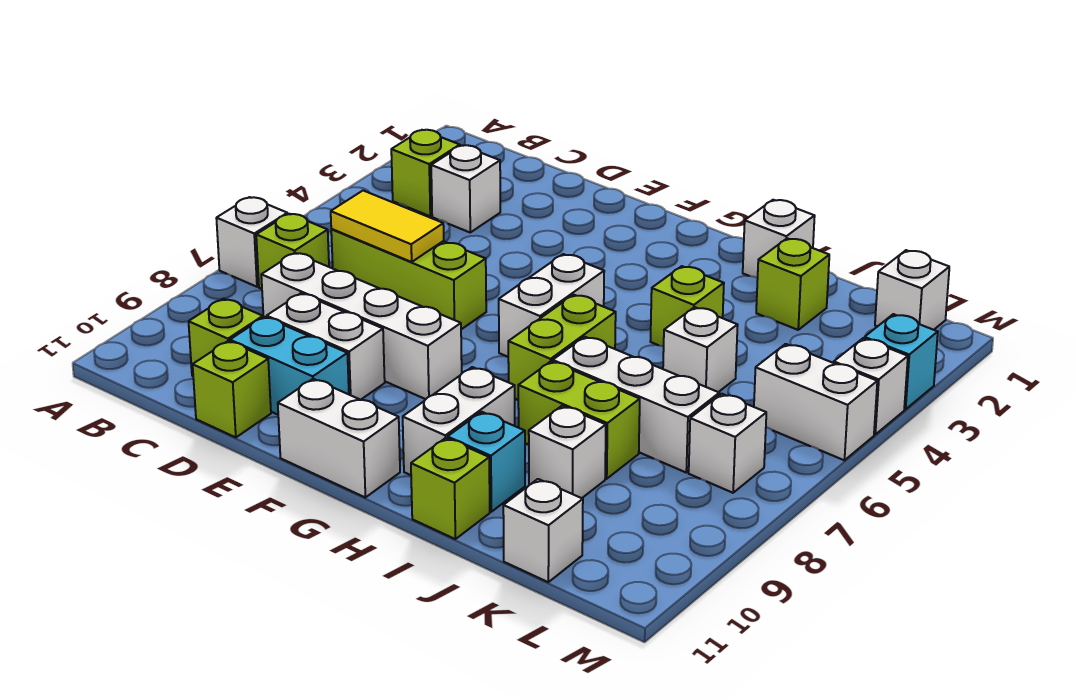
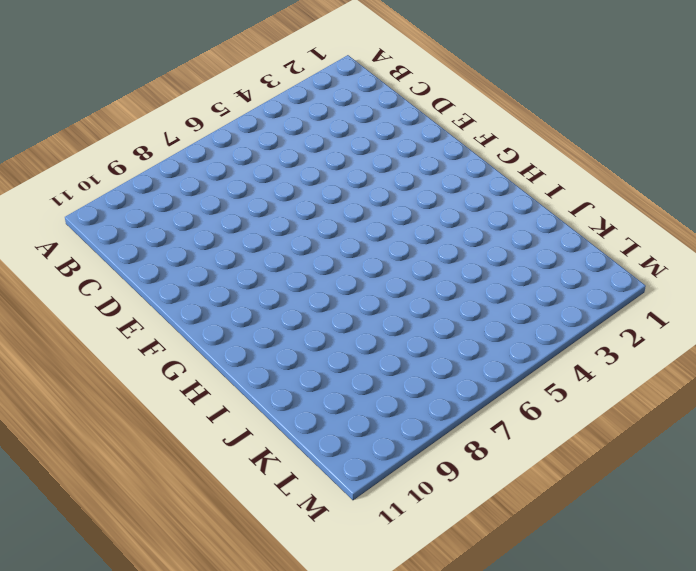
none -> white 1x1 brick [216,197,287,287]
none -> lime 1x1 brick [391,130,460,216]
none -> lime 1x1 brick [256,214,329,289]
none -> white 1x1 brick [431,145,500,232]

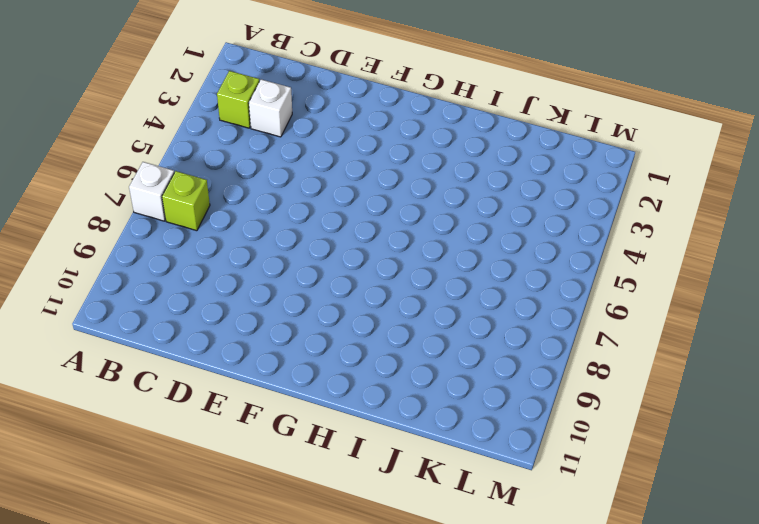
none -> lime 1x3 brick [331,229,486,329]
none -> white 1x4 brick [261,253,462,399]
none -> lime 1x1 brick [189,299,263,376]
none -> white 1x2 brick [267,293,385,400]

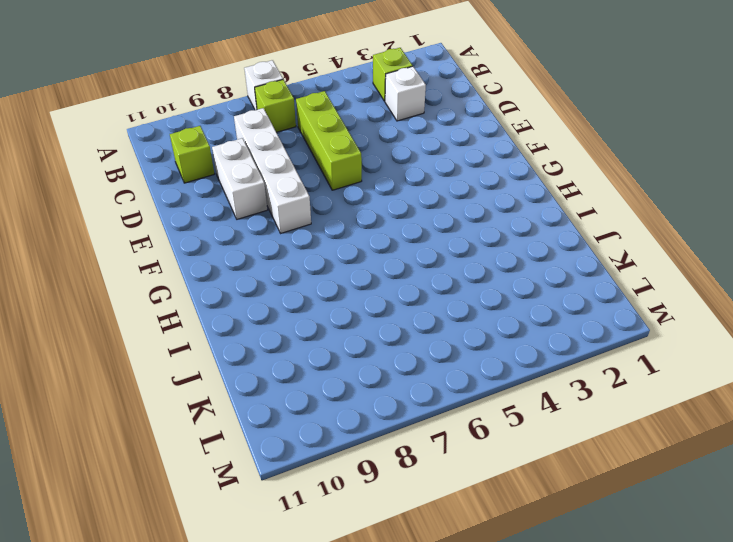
none -> cyan 1x2 brick [230,317,349,415]
none -> lime 1x1 brick [193,341,271,437]
none -> white 1x2 brick [278,379,400,497]
none -> white 1x2 brick [499,254,604,357]

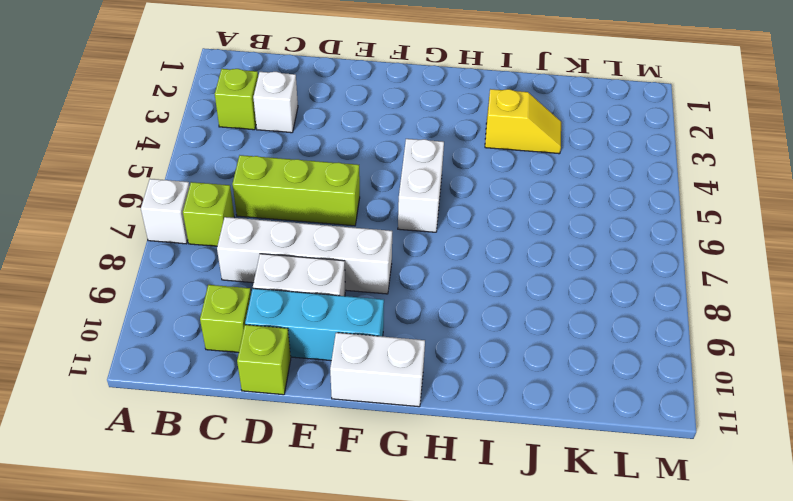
cyan 1x3 brick [245,288,384,361] -> cyan 1x2 brick [230,317,349,415]
yellow 1x2 slope [485,89,561,154] -> none
none -> lime 1x2 brick [508,295,616,400]
none -> white 1x2 brick [403,367,515,475]
none -> white 1x1 brick [743,200,815,278]
none -> lime 1x1 brick [650,266,724,347]

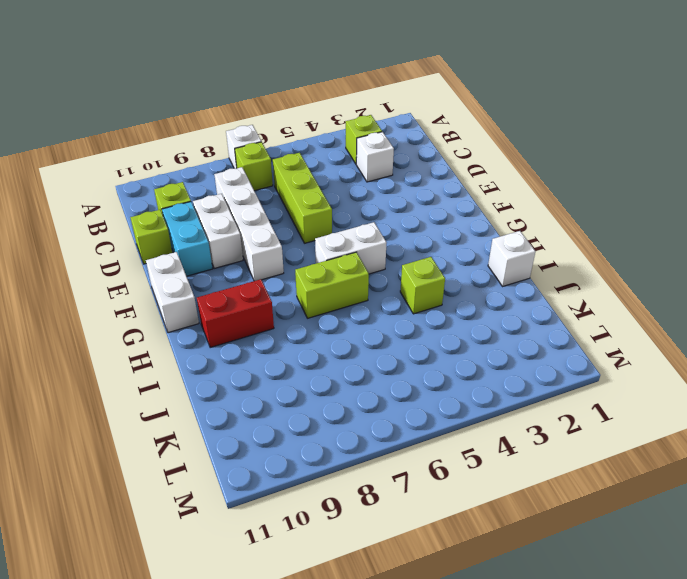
red 1x2 brick [197,279,274,348] -> white 1x2 brick [403,367,515,475]
none -> white 1x3 brick [553,337,719,472]
none -> lime 1x2 brick [518,361,640,479]
none -> cyan 1x1 brick [448,412,525,512]
none -> lime 1x1 brick [411,438,490,539]

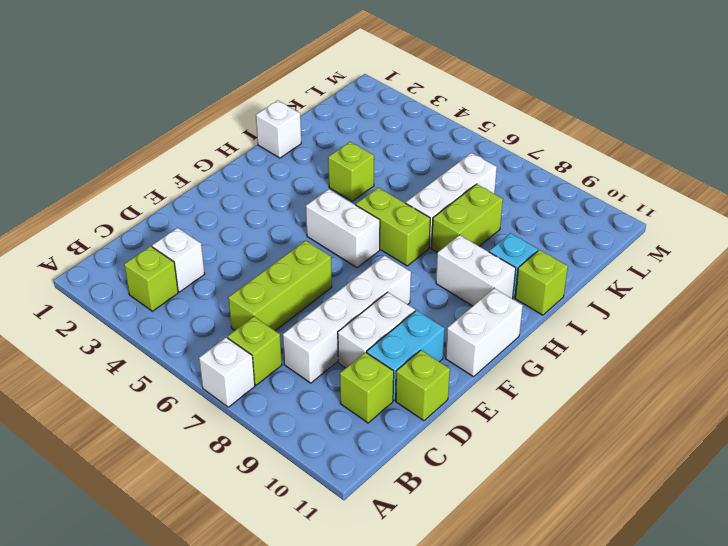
none -> lime 1x1 brick [756,238,829,330]
none -> white 1x1 brick [663,307,738,392]
none -> white 1x1 brick [529,406,606,498]
none -> white 1x1 brick [503,479,583,582]

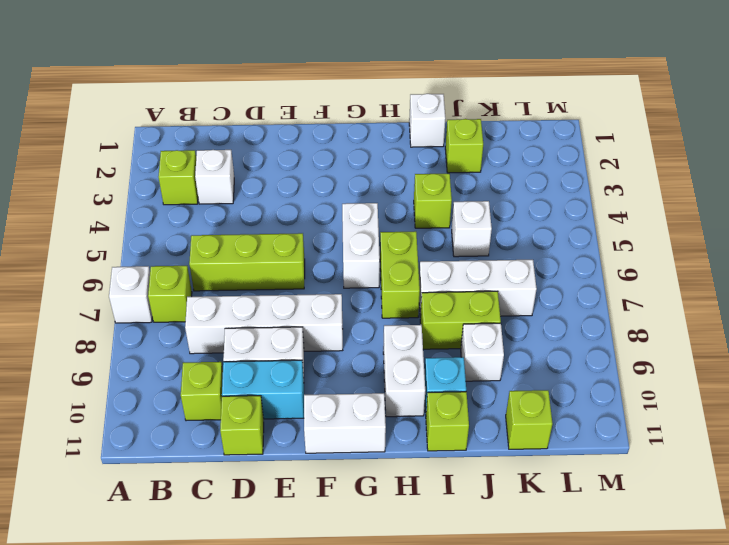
lime 1x1 brick [506,390,553,449] -> white 1x1 brick [503,479,583,582]
none -> white 1x1 brick [875,250,949,330]
none -> white 1x2 brick [754,344,877,460]
none -> white 1x1 brick [689,394,766,493]
none -> cyan 1x1 brick [864,314,938,409]

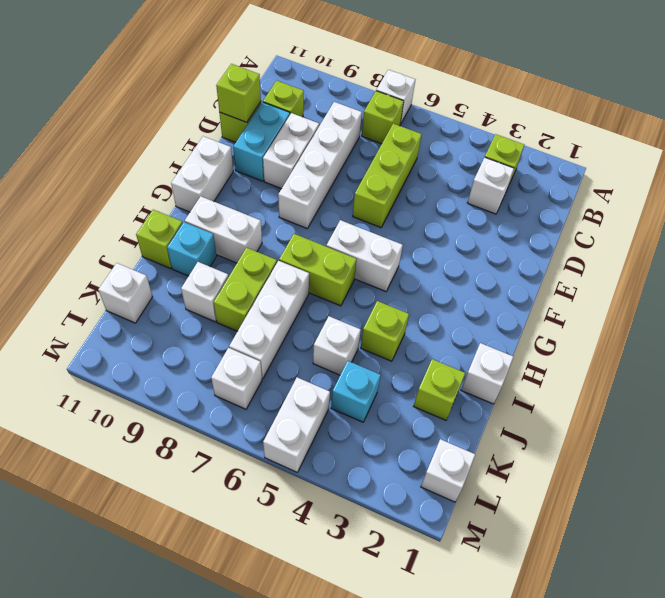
lime 1x1 brick [216,64,261,122] -> none
cyan 1x1 brick [331,361,381,422] -> cyan 1x1 brick moved to [864,314,938,409]
none -> white 1x1 brick [834,338,908,434]
none -> yellow 1x2 tile [331,191,444,262]

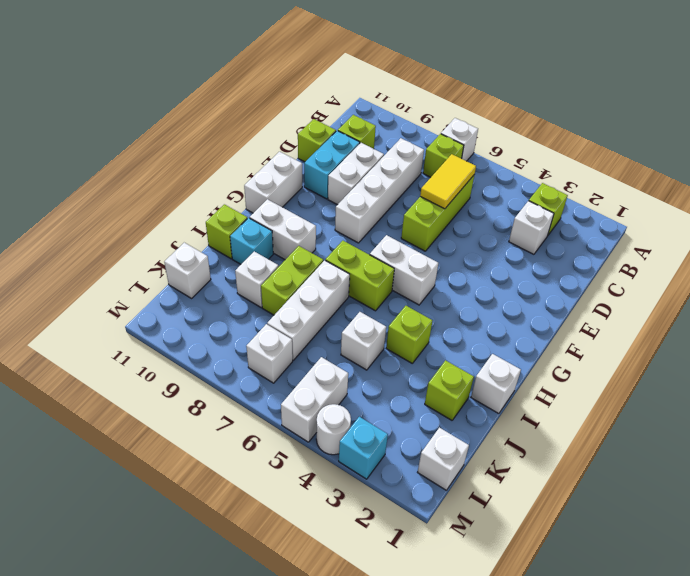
white 1x1 round brick [316,404,351,455] -> white 1x1 brick [834,338,908,434]

